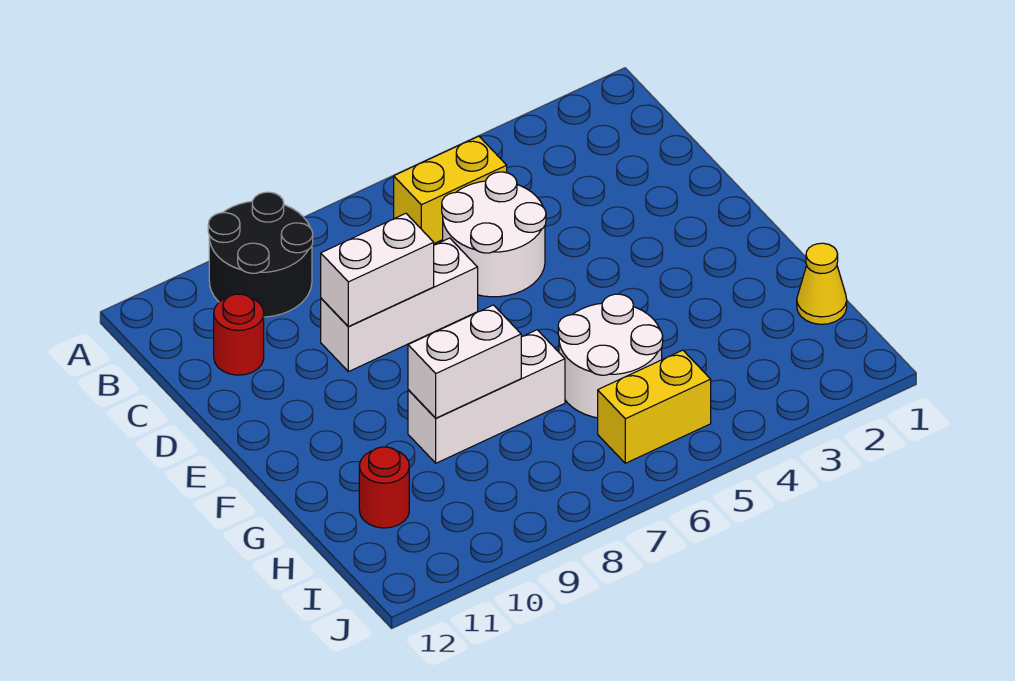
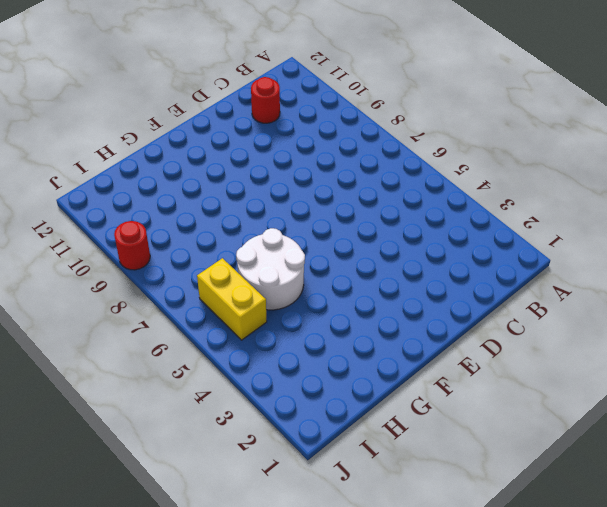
red 1x1 round brick [114,221,150,270] -> red 1x1 round brick moved to [359,447,409,528]
none -> black 2x2 round brick [208,192,313,317]
none -> yellow 1x2 brick [394,136,507,243]
none -> white 2x2 round brick [442,172,546,297]

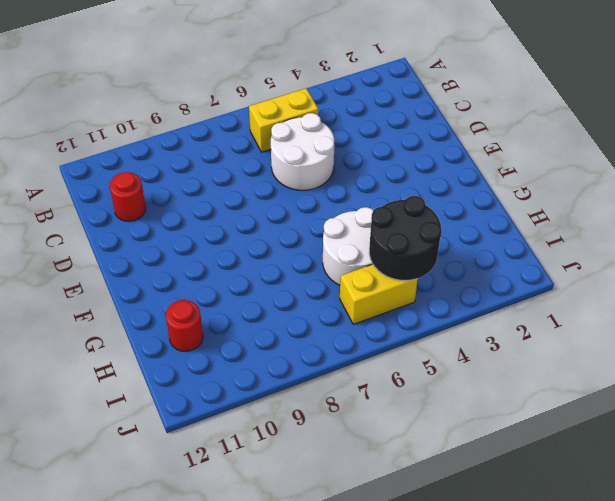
black 2x2 round brick [369,196,442,280] -> black 2x2 round brick moved to [208,192,313,317]
none -> white 1x3 brick [321,238,478,372]
none -> white 1x3 brick [408,330,565,463]
none -> yellow 1x1 cone [797,243,847,324]

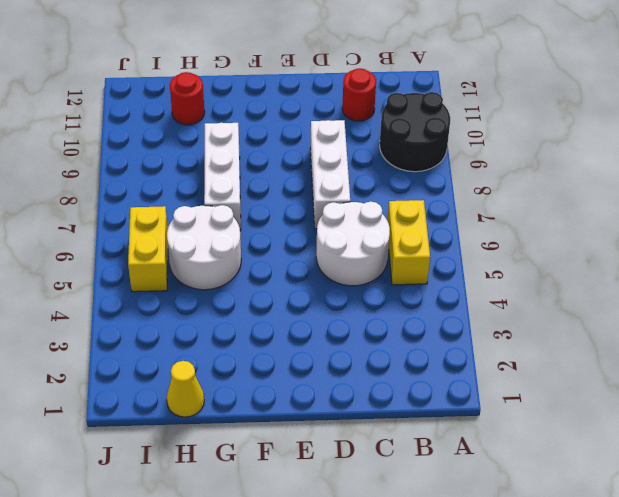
none -> white 1x2 brick [321,213,434,326]
none -> white 1x2 brick [408,305,521,418]

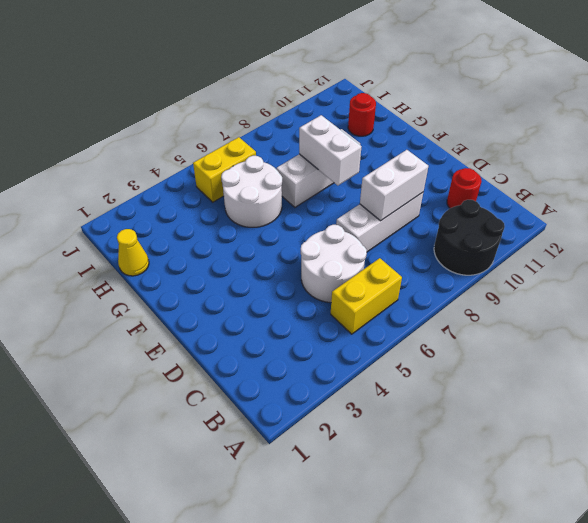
white 1x2 brick [299,115,361,186] -> white 1x2 brick turned to [408,305,521,418]

